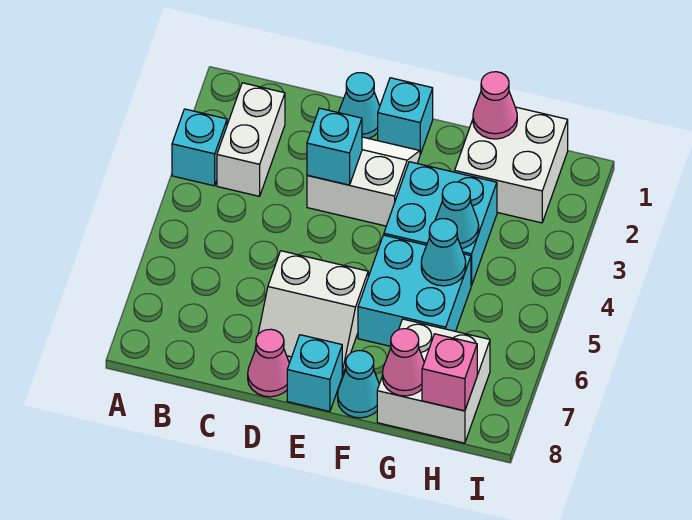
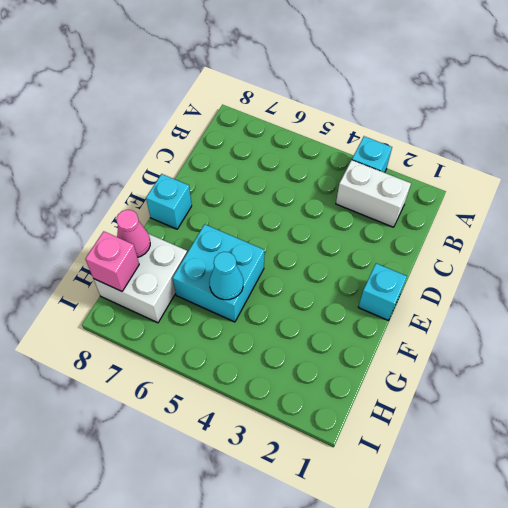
none -> cyan 1x1 cone [339,73,380,139]
none -> white 2x2 slope [307,137,420,226]
none -> white 2x2 slope [255,251,368,375]

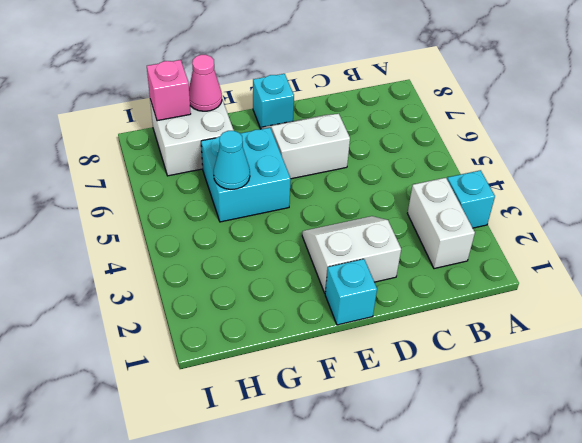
white 2x2 slope [302,216,401,293] -> white 2x2 slope turned to [307,137,420,226]
none -> cyan 1x1 cone [339,73,380,139]
none -> pink 1x1 cone [248,329,289,397]
none -> cyan 2x2 brick [384,162,497,286]

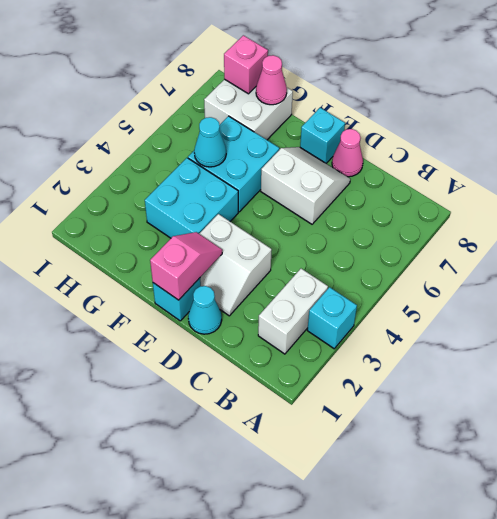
pink 1x2 slope [150,232,222,300] -> none
none -> cyan 1x1 cone [338,351,379,418]
none -> white 2x2 brick [455,107,568,223]
none -> cyan 1x1 brick [307,108,362,185]

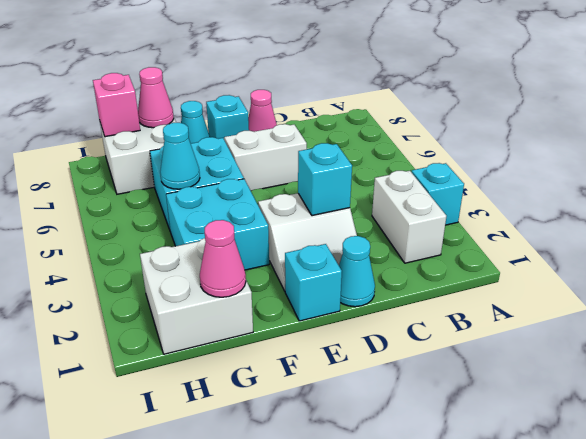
none -> cyan 1x1 cone [435,182,479,248]

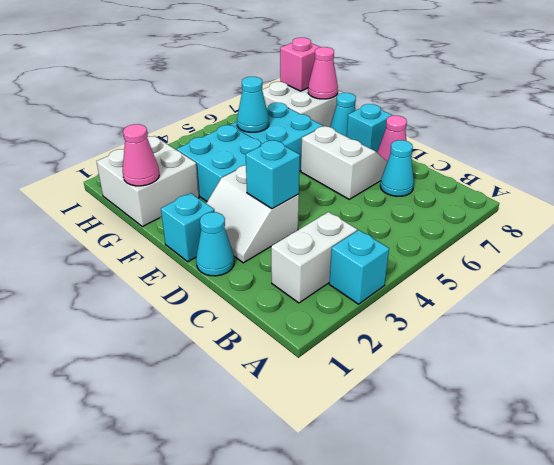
cyan 1x1 cone [380,140,414,196] -> cyan 1x1 cone moved to [435,182,479,248]

